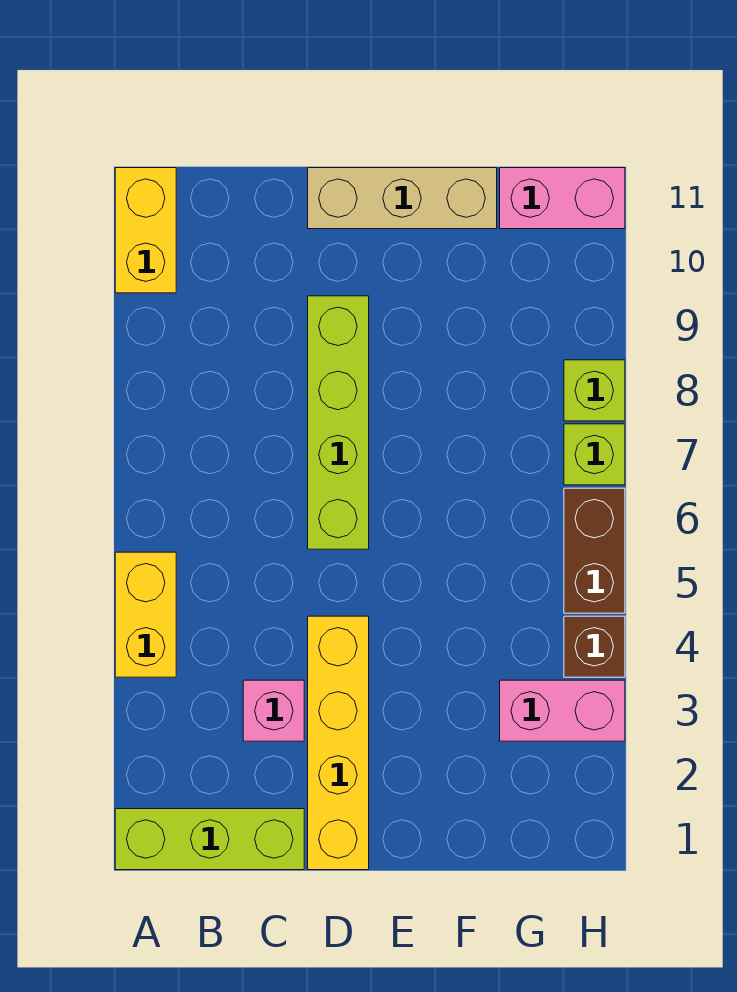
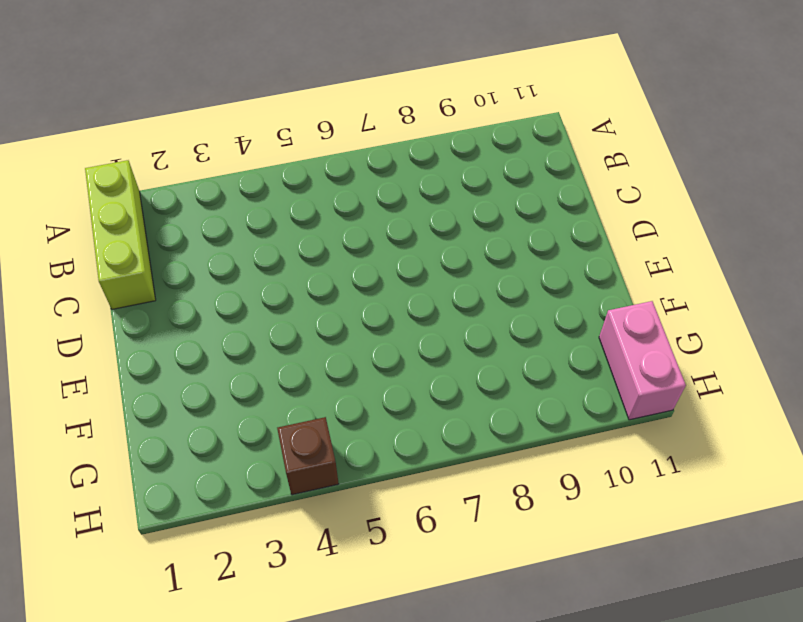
none -> yellow 1x2 brick [115,552,176,677]
none -> yellow 1x2 brick [115,168,176,293]
none -> pink 1x1 brick [243,680,304,741]

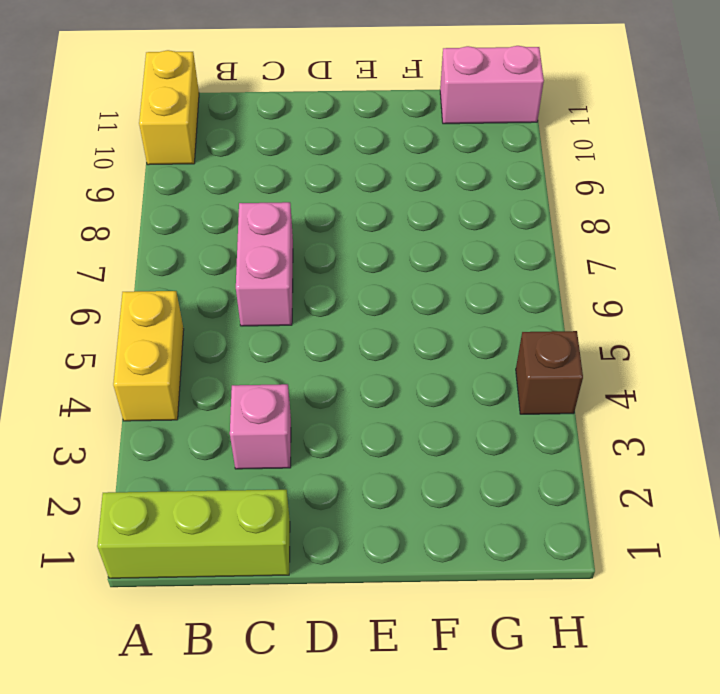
pink 1x2 brick [236,202,293,326] -> pink 1x2 brick turned to [500,680,625,741]
none -> yellow 1x4 brick [308,616,369,870]
none -> lime 1x4 brick [308,296,369,549]
none -> tan 1x3 brick [308,168,497,229]

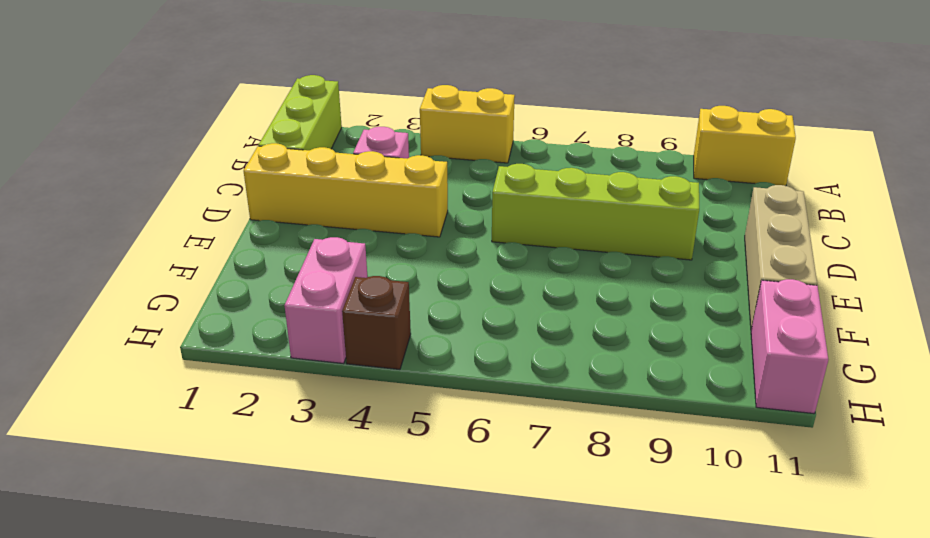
none -> brown 1x2 brick [564,488,625,613]
none -> lime 1x1 brick [564,424,625,485]
none -> lime 1x1 brick [564,360,625,421]

